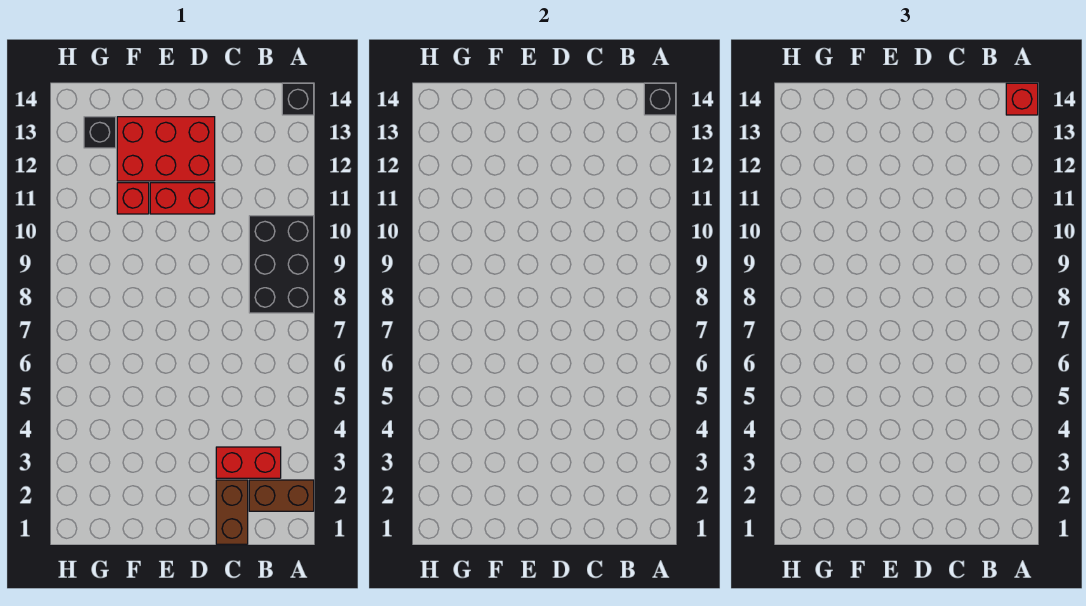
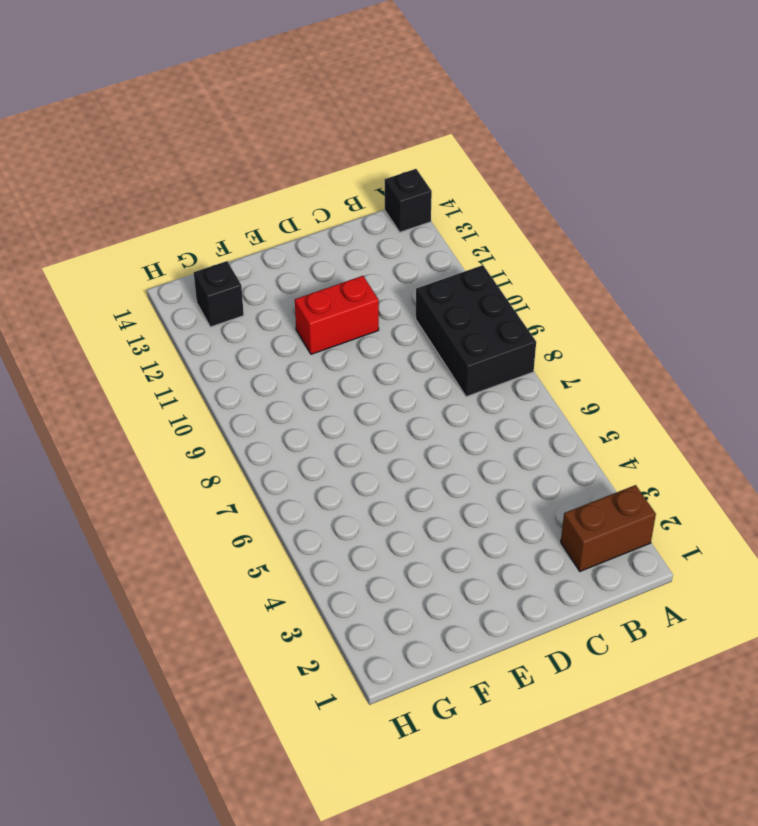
none -> red 1x2 brick [216,447,281,478]
none -> brown 1x2 brick [216,480,248,544]

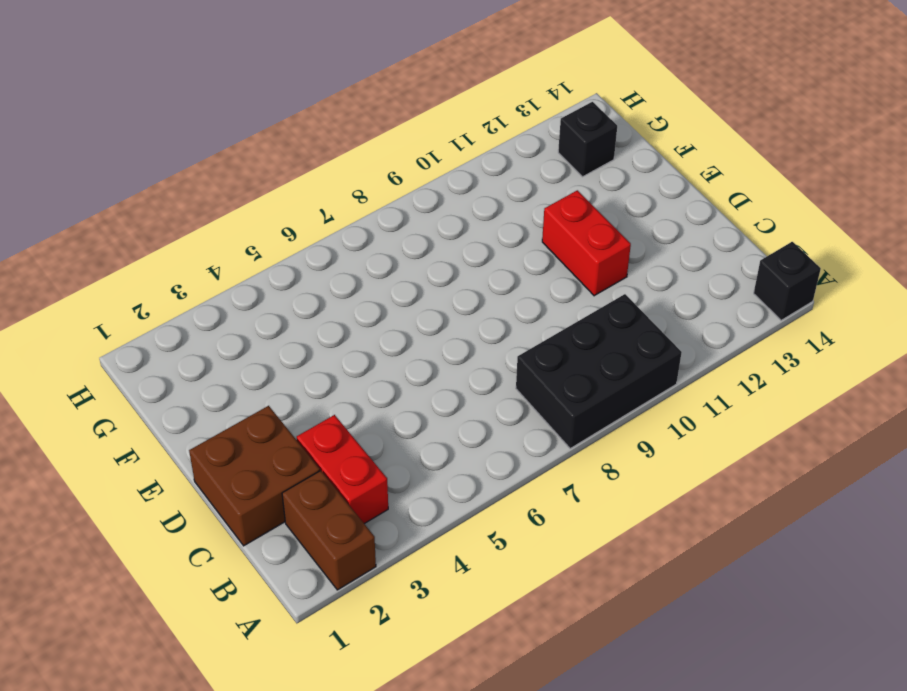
brown 2x2 brick [189,406,320,546] -> brown 1x2 brick [216,480,248,544]
none -> red 2x3 brick [117,117,215,181]
none -> red 1x1 brick [117,183,149,214]

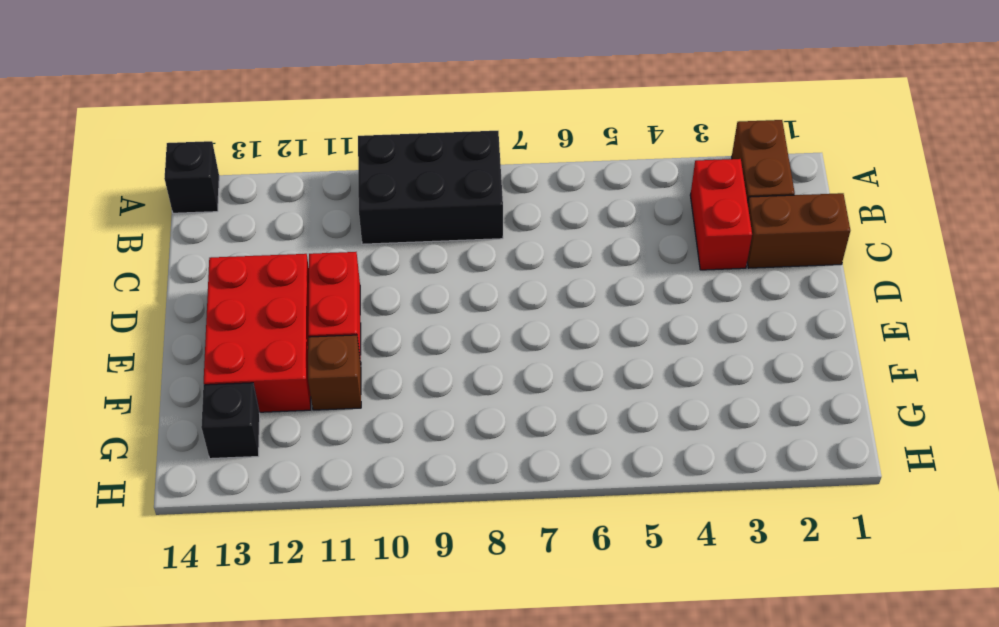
brown 1x1 brick [308,335,361,410] -> red 1x1 brick [117,183,149,214]
none -> black 1x1 brick [644,83,676,115]
none -> red 1x1 brick [1006,83,1038,115]

